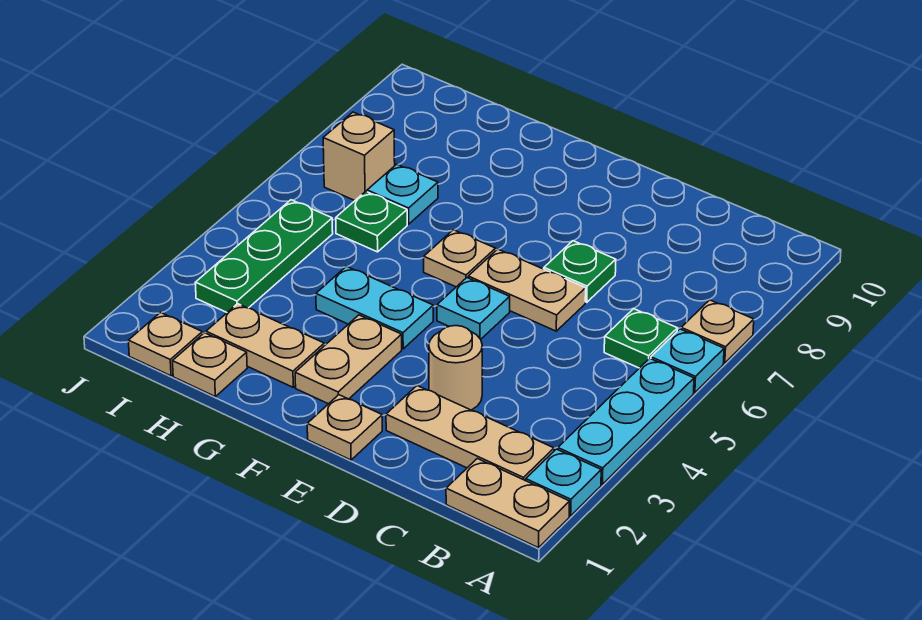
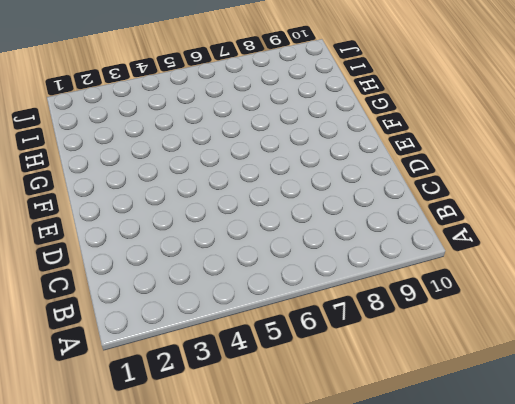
none -> tan 1x2 plate [446,459,570,548]
none -> cyan 1x1 plate [526,449,601,516]
none -> cyan 1x3 plate [558,358,694,484]

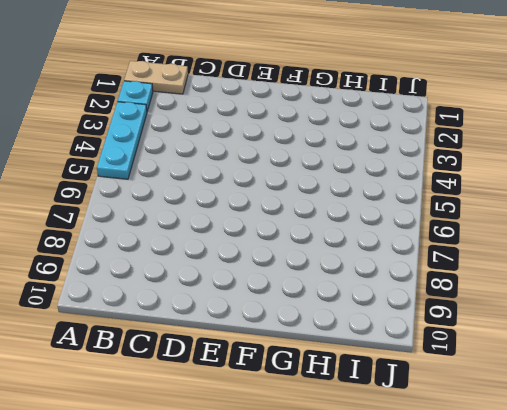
none -> cyan 1x1 plate [651,329,724,393]
none -> tan 1x1 plate [681,300,754,363]
none -> tan 1x3 plate [386,386,554,481]

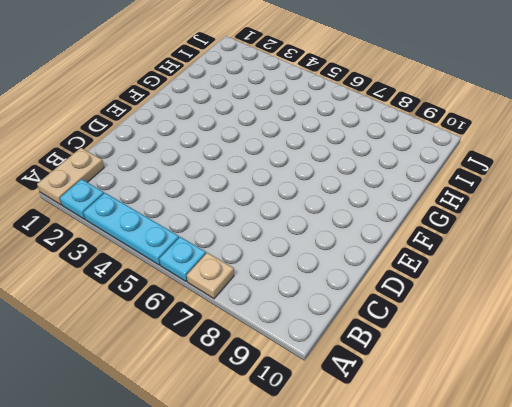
none -> tan 1x3 plate [386,386,554,481]
none -> green 1x1 plate [604,309,678,368]
none -> tan 1x1 round brick [429,326,482,410]

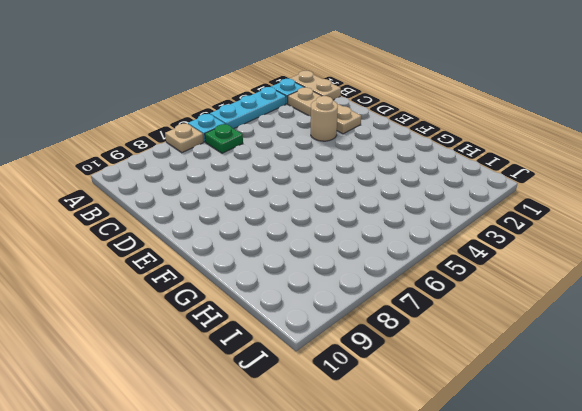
none -> tan 1x2 plate [468,249,586,331]
none -> green 1x1 plate [544,241,616,302]
none -> tan 1x1 plate [307,395,382,460]

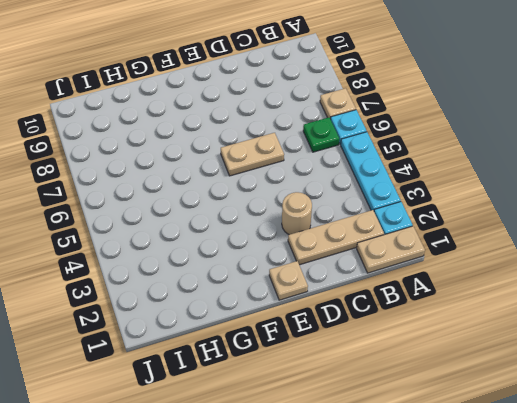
none -> green 1x1 plate [544,241,616,302]
none -> cyan 1x1 plate [437,278,510,339]
none -> tan 1x2 plate [295,315,402,404]

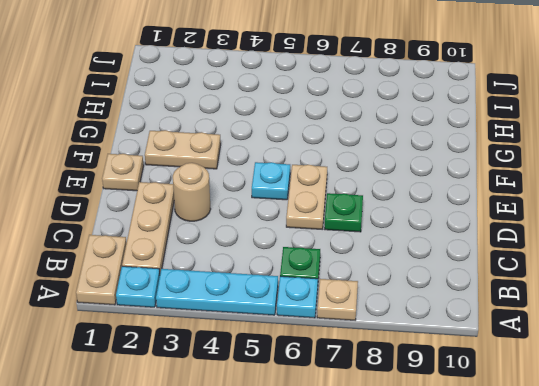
none -> cyan 1x2 plate [316,266,433,349]
none -> tan 1x1 plate [424,230,496,287]
none -> tan 1x2 plate [206,304,324,387]

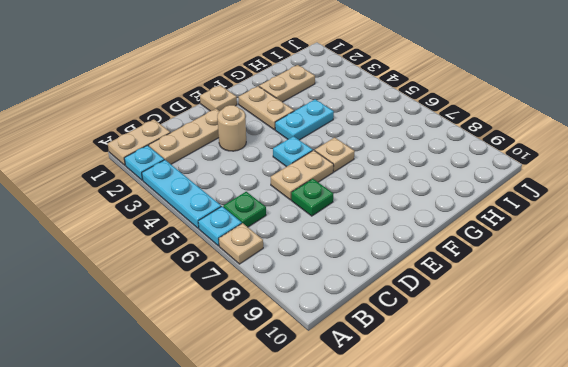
none -> tan 1x1 plate [173,333,247,396]
none -> green 1x1 plate [336,191,407,252]
none -> cyan 1x1 plate [367,164,438,224]

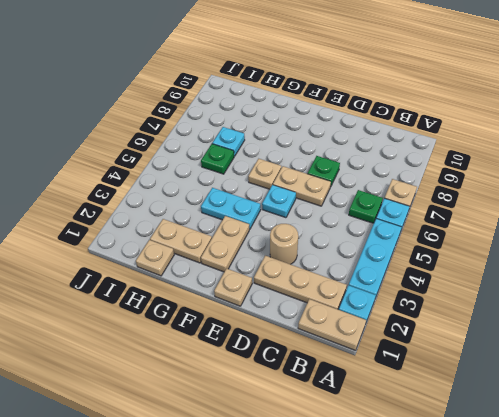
none -> tan 1x1 plate [128,313,202,376]
none -> green 1x3 plate [195,200,333,312]
none -> tan 1x1 brick [323,112,395,201]

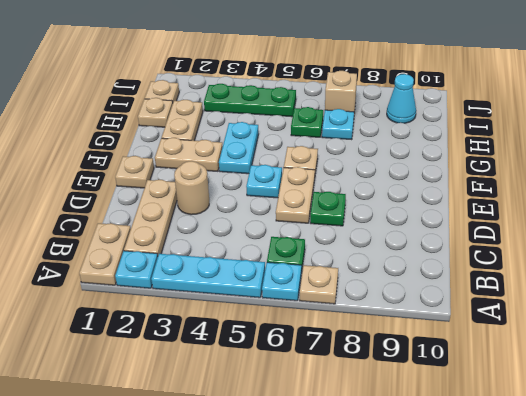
cyan 1x1 cone [387,74,416,123] -> none

